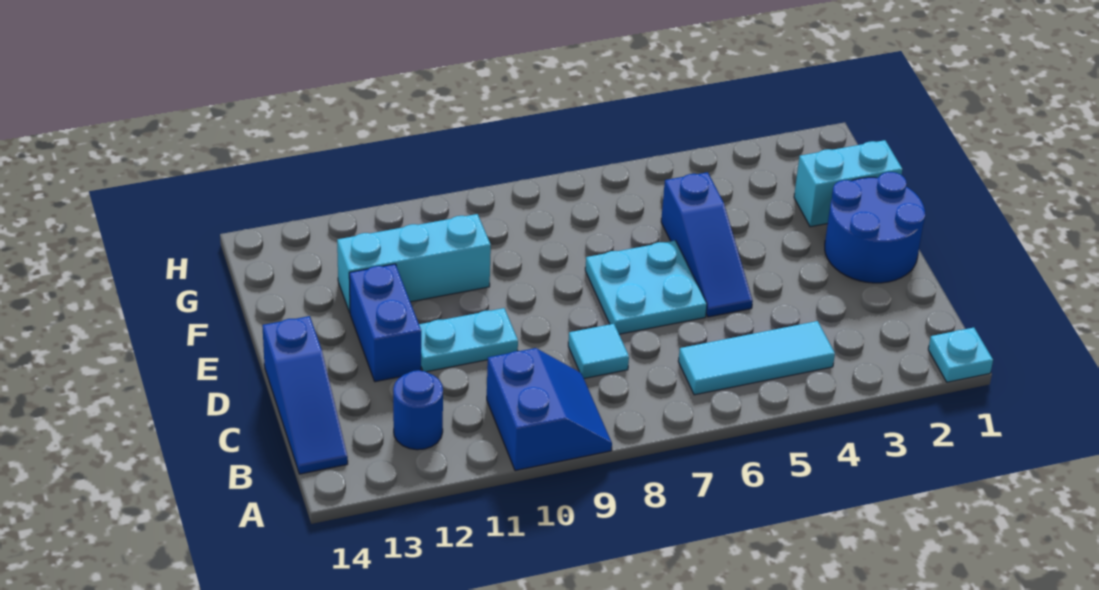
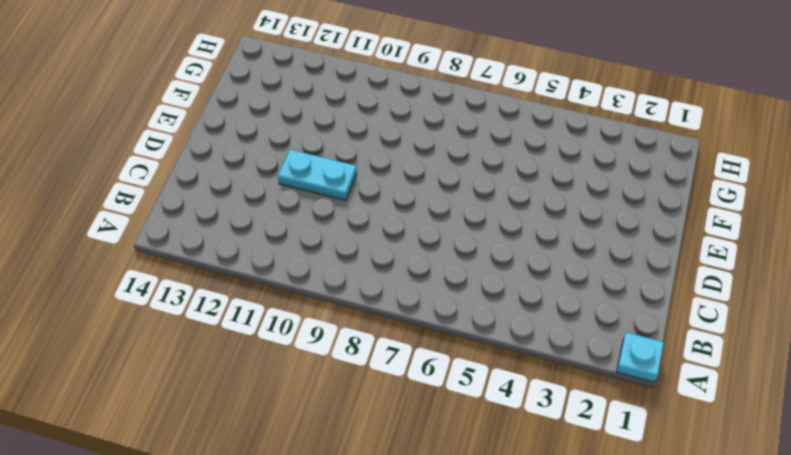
none -> blue 2x2 slope [487,348,612,471]
none -> cyan 1x3 tile [678,321,835,395]
none -> blue 1x1 round brick [393,370,443,450]

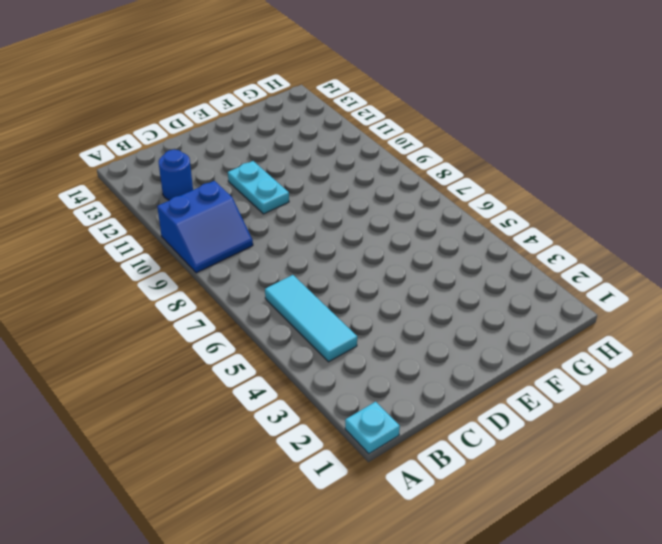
none -> blue 1x3 slope [262,316,348,474]
none -> cyan 1x1 tile [568,324,629,378]
none -> blue 2x2 round brick [825,172,925,283]

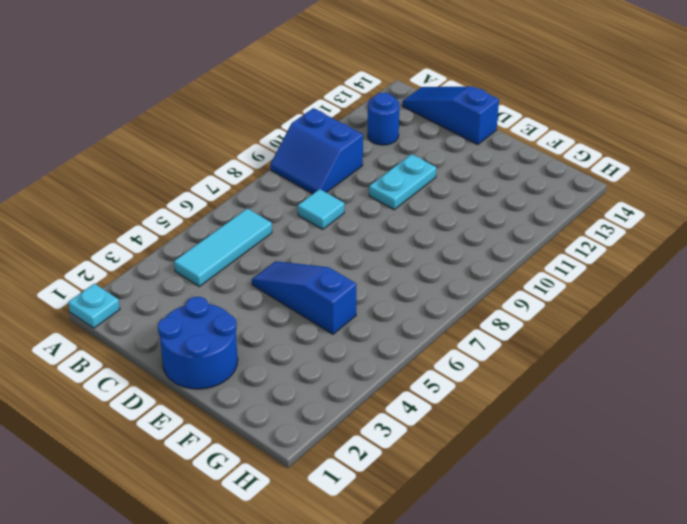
none -> cyan 2x2 plate [585,240,707,334]
none -> blue 1x2 brick [349,264,421,382]
none -> cyan 1x2 brick [794,140,902,227]

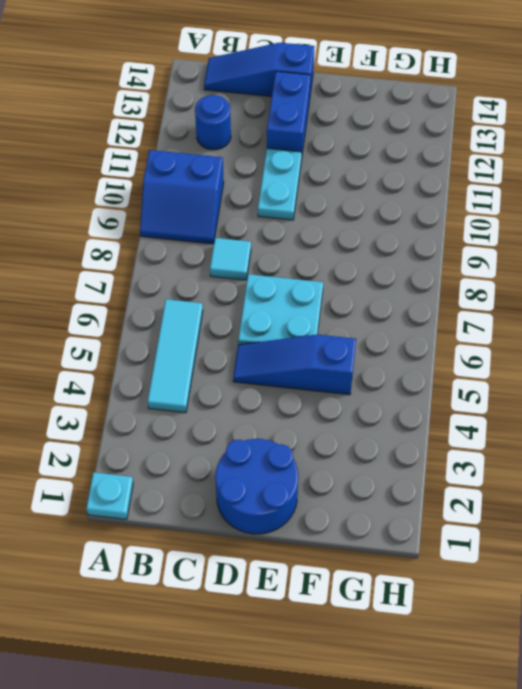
blue 1x2 brick [267,71,311,153] -> blue 1x2 brick turned to [349,264,421,382]
none -> cyan 1x2 brick [794,140,902,227]
none -> cyan 1x3 brick [337,214,491,313]

